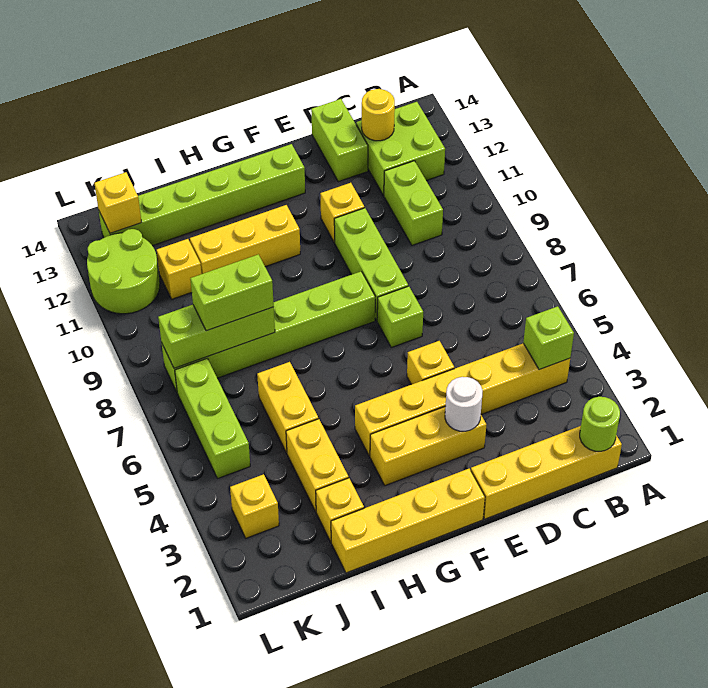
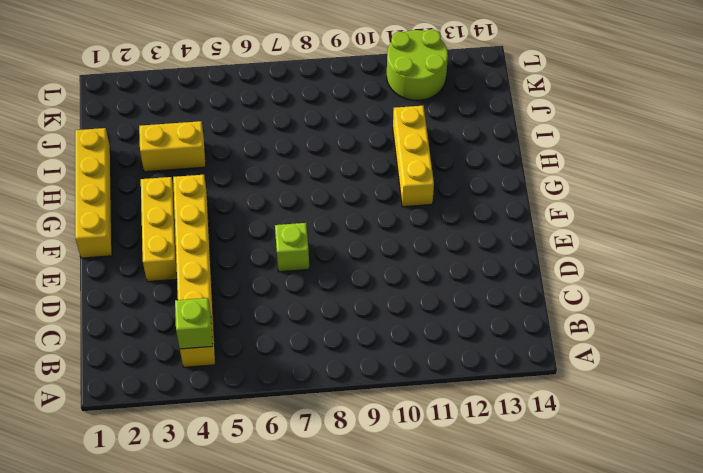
none -> yellow 1x4 brick [471,426,622,519]
none -> lime 2x2 brick [356,102,445,195]
none -> lime 1x2 brick [384,161,443,245]

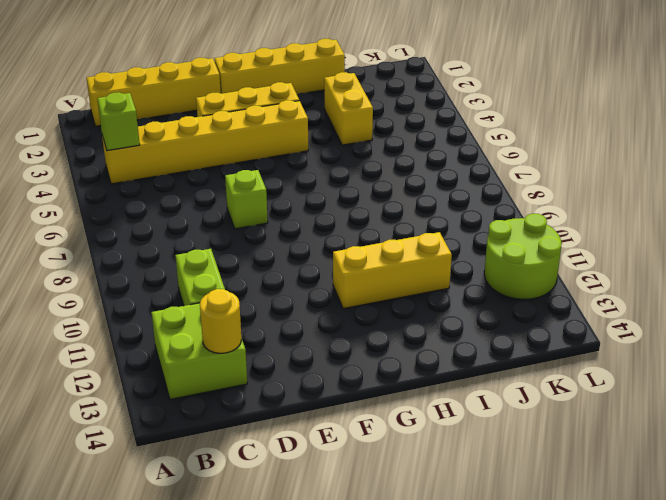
none -> lime 1x2 brick [311,99,368,182]
none -> yellow 1x1 brick [407,341,454,385]
none -> lime 1x3 brick [334,208,408,320]

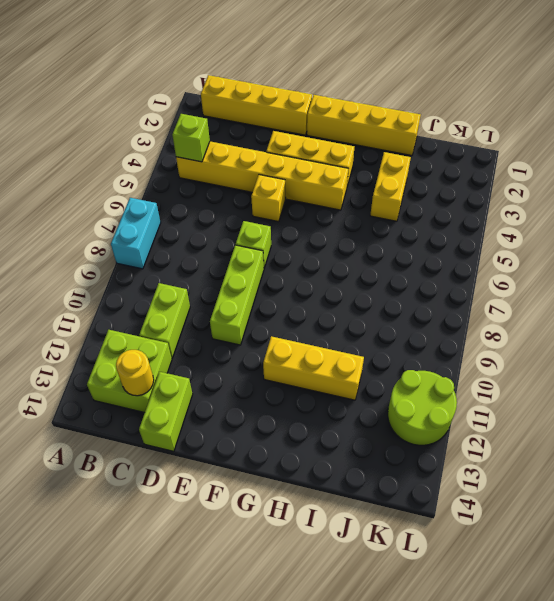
cyan 1x2 brick [111,198,161,269] -> none
none -> yellow 1x1 brick [320,183,364,242]
none -> lime 1x6 brick [162,272,375,392]
none -> lime 1x6 brick [99,144,305,246]

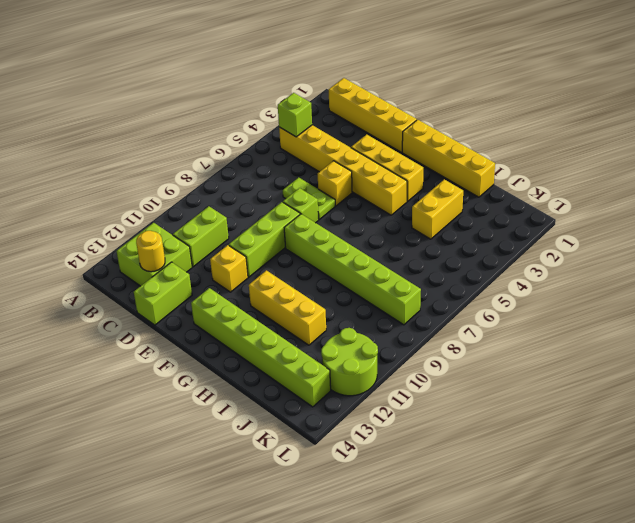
lime 1x2 plate [283,177,335,219] -> none
none -> yellow 1x1 brick [316,478,364,542]
none -> yellow 1x2 brick [257,362,318,453]
none -> yellow 1x1 brick [157,239,202,299]

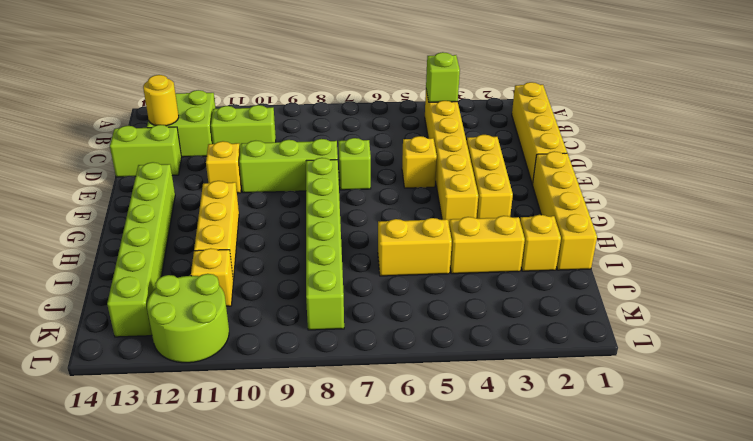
none -> yellow 1x1 brick [230,474,279,538]
none -> lime 1x3 brick [175,359,250,478]
none -> lime 1x1 round brick [580,397,620,451]

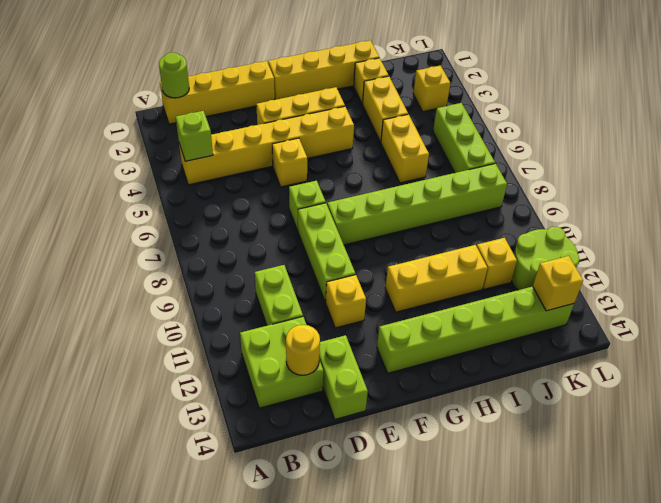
none -> white 1x1 round brick [445,377,483,431]
none -> lime 1x3 brick [158,305,275,368]
none -> lime 1x2 brick [190,254,274,331]

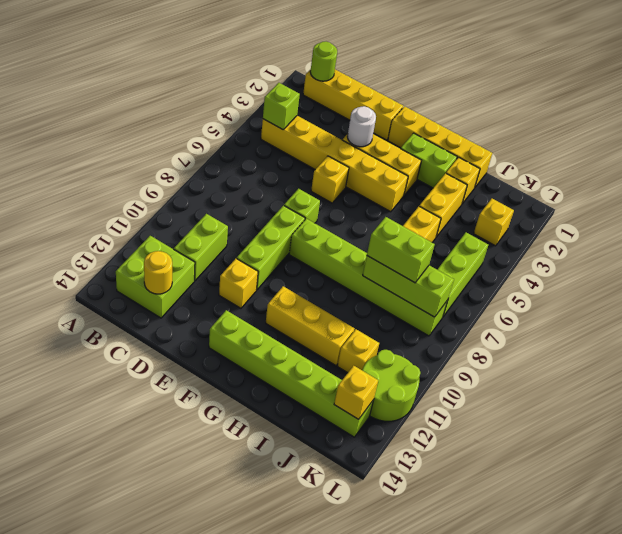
lime 1x2 brick [401,133,457,188] -> lime 1x2 brick turned to [311,99,368,182]

